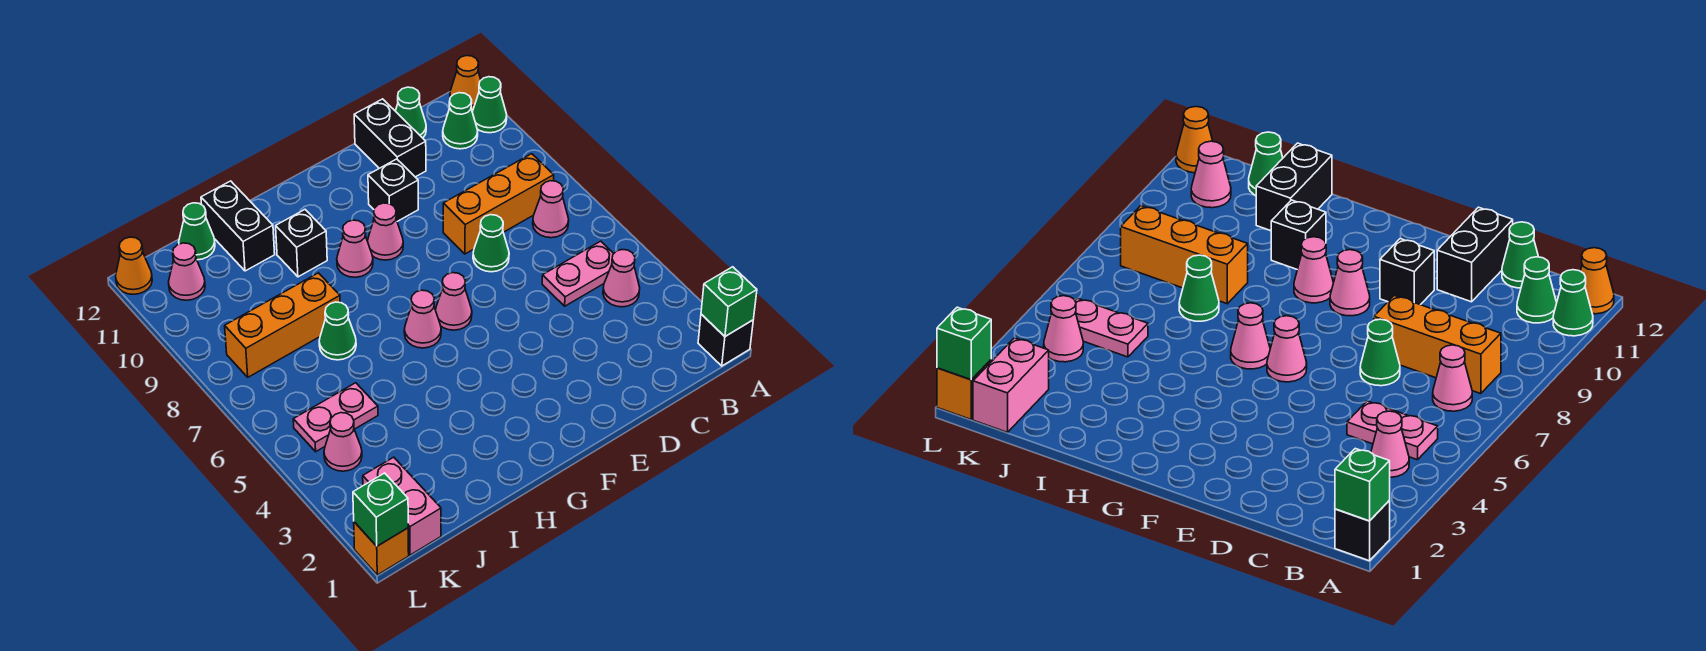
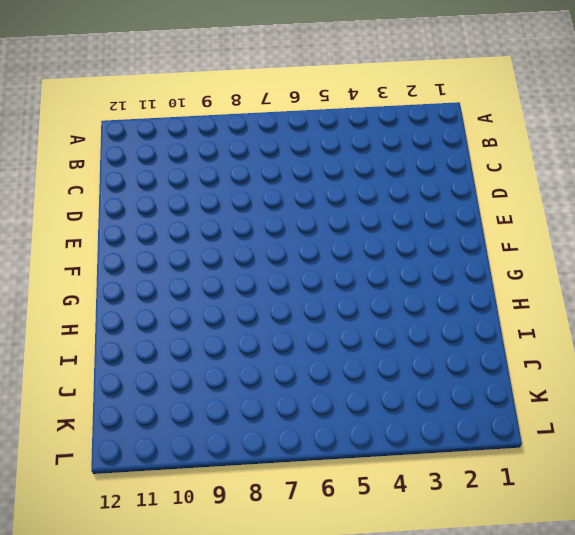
none -> black 1x1 brick [698,314,753,366]
none -> green 1x1 cone [472,77,507,133]
none -> orange 1x1 cone [450,56,481,111]

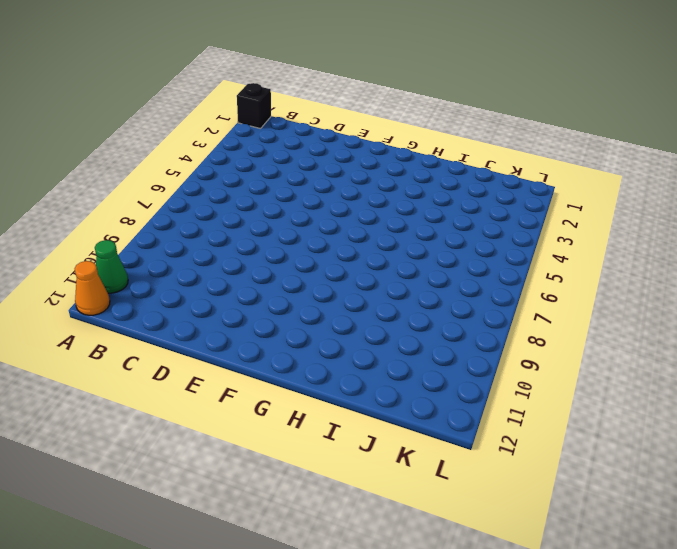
none -> pink 1x1 cone [603,250,640,307]
none -> pink 1x2 plate [542,241,614,306]
none -> pink 1x1 cone [533,181,569,238]

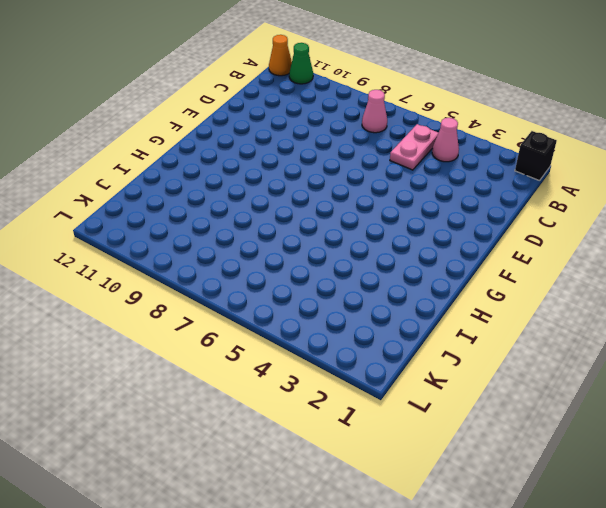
none -> orange 1x3 brick [443,154,554,254]
none -> green 1x1 cone [443,93,478,149]
none -> green 1x1 cone [396,87,426,138]

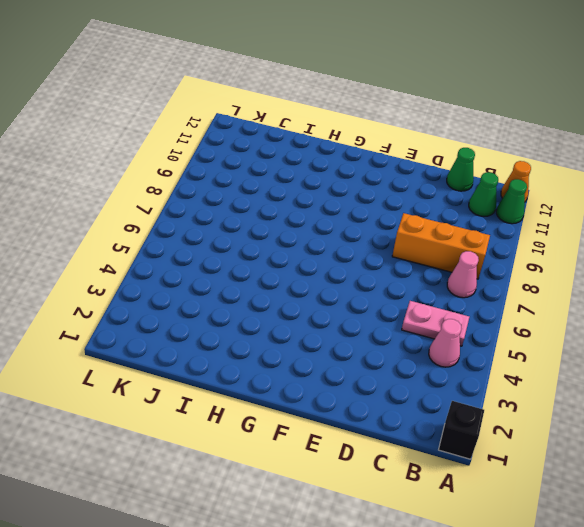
none -> green 1x1 cone [473,215,509,272]
none -> black 1x2 brick [354,99,426,177]
none -> black 1x1 brick [368,159,418,221]

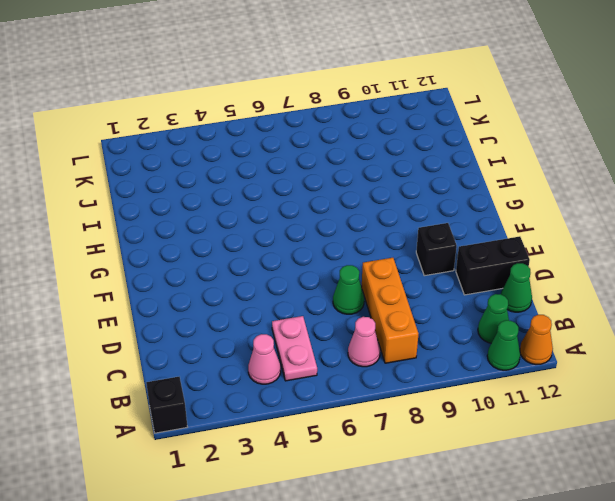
none -> pink 1x1 cone [436,273,472,330]
none -> pink 1x1 cone [367,203,403,260]
none -> pink 1x1 cone [404,290,441,348]

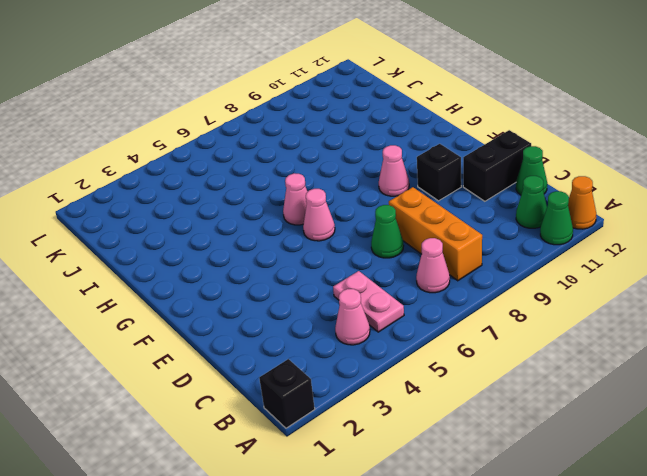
none -> pink 1x1 cone [337,220,373,277]
none -> black 1x1 brick [276,210,327,277]
none -> green 1x1 cone [319,302,356,360]

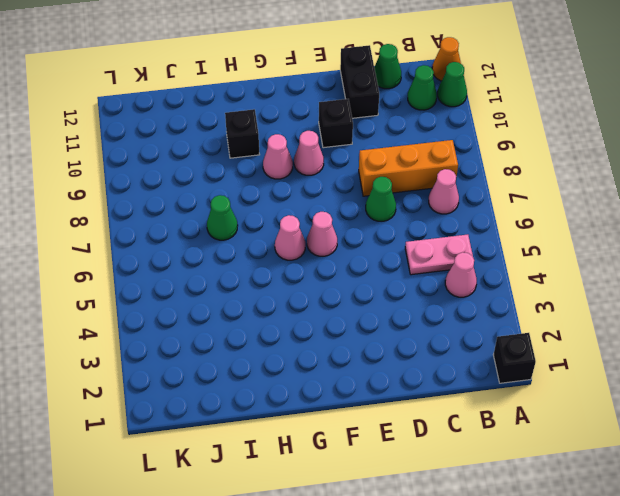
none -> orange 1x3 brick [225,273,340,377]
none -> black 1x2 brick [201,181,275,271]
none -> pink 1x2 plate [293,383,378,452]

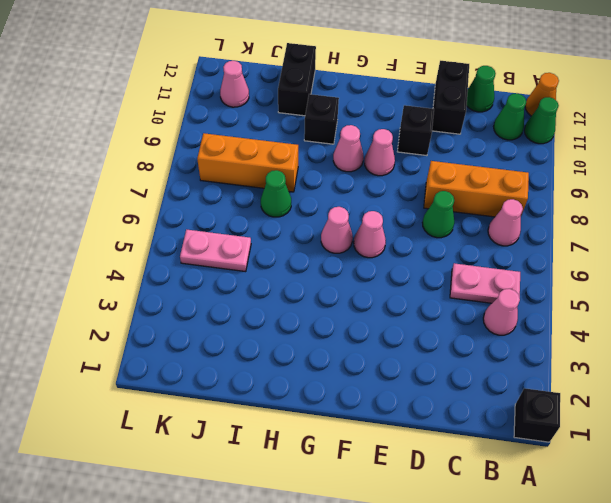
none -> green 1x1 cone [179,203,215,260]
none -> pink 1x2 brick [363,457,441,555]
none -> pink 1x1 cone [324,413,362,471]

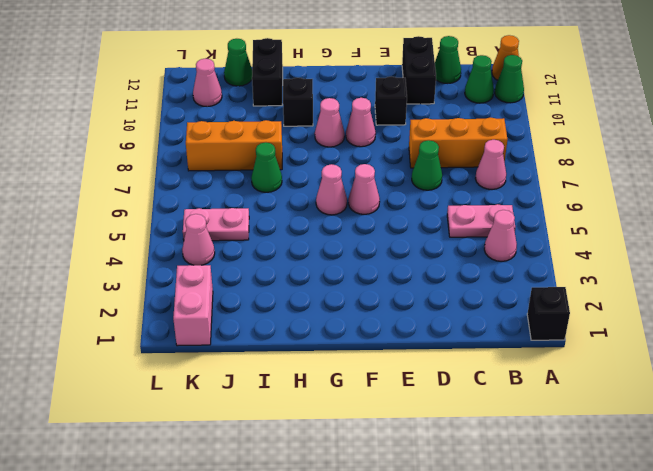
none -> orange 1x1 brick [354,522,409,575]
none -> orange 1x1 cone [116,237,152,294]
none -> green 1x1 brick [701,267,757,336]

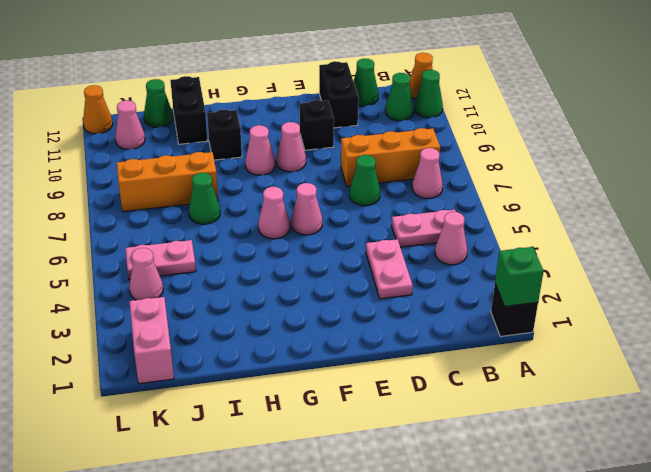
pink 1x2 plate [366,239,413,299] -> none
none -> orange 1x1 brick [354,522,409,575]
none -> green 1x1 brick [353,473,408,546]

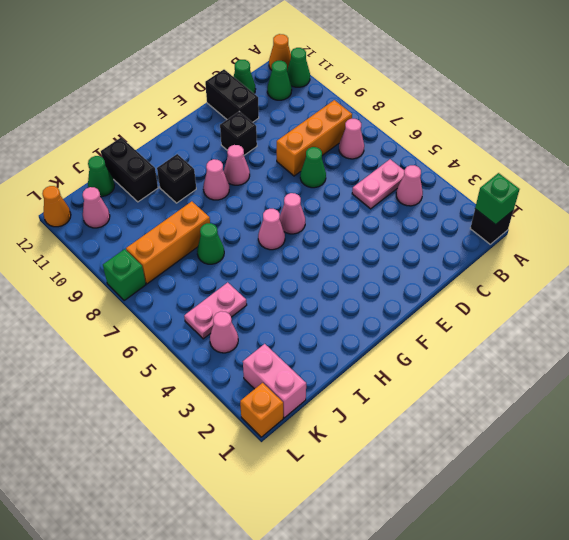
green 1x1 brick [103,249,146,300] -> green 1x1 brick moved to [353,473,408,546]

